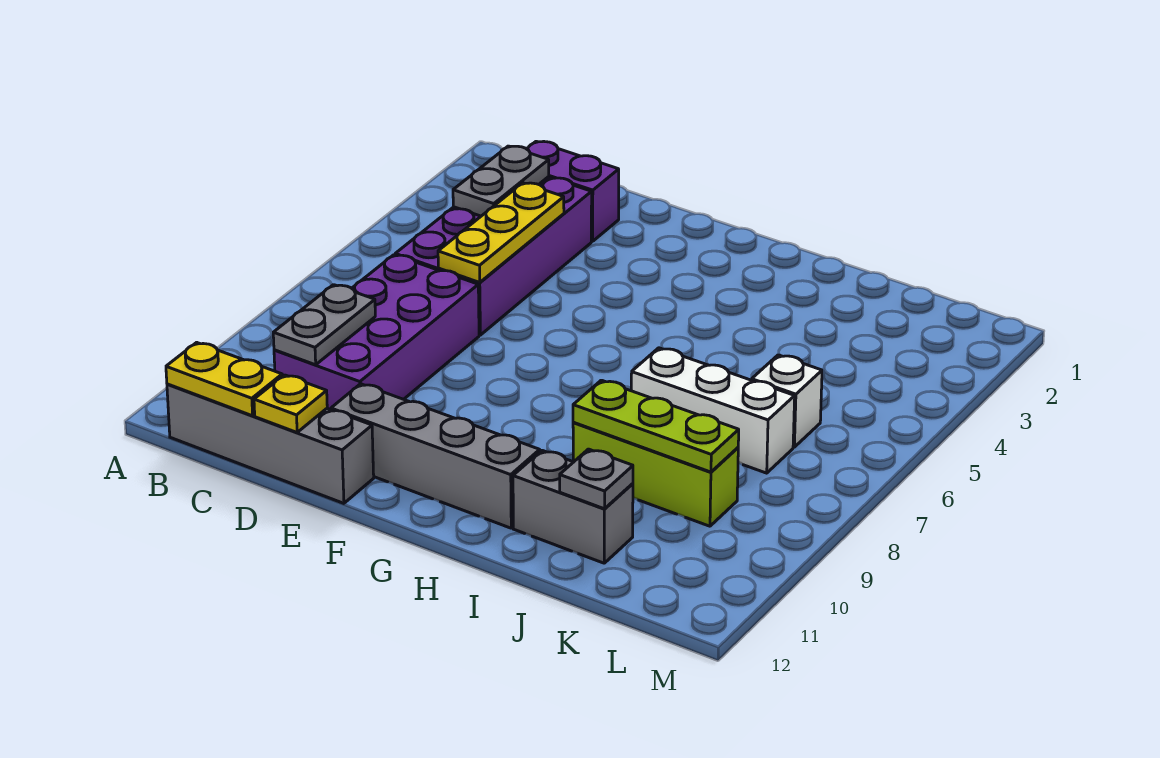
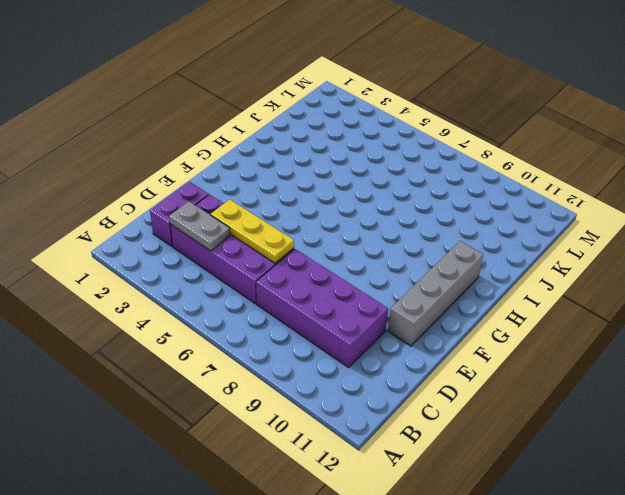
none -> grey 1x4 brick [167,384,374,503]
none -> white 1x3 brick [631,348,795,473]
none -> lime 1x3 brick [573,422,738,526]

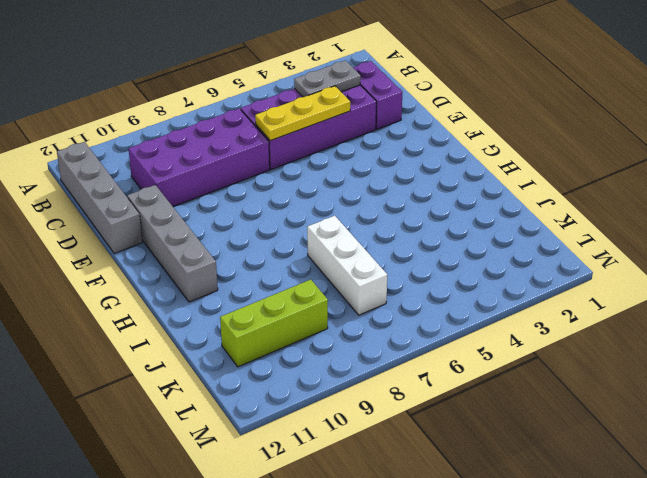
lime 1x3 brick [220,280,328,367] -> lime 1x3 brick turned to [573,422,738,526]
none -> grey 1x2 brick [513,450,633,563]
none -> white 1x1 brick [752,355,822,447]
none -> yellow 1x2 plate [166,342,282,416]

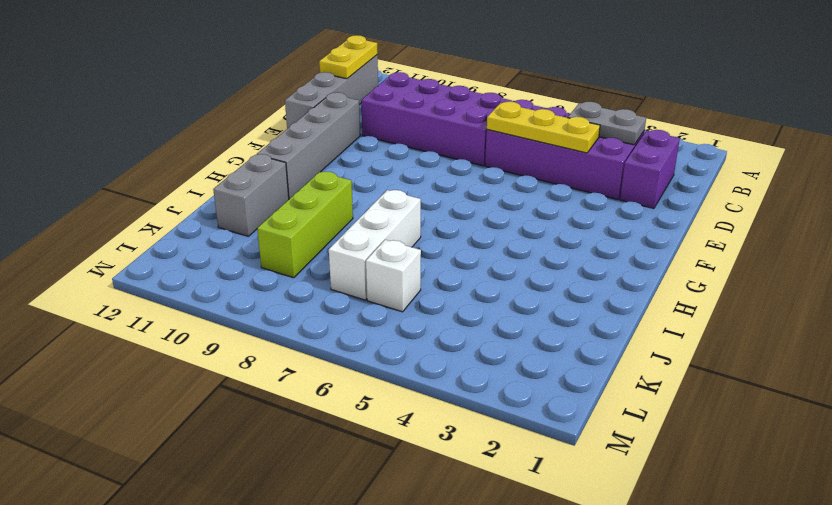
none -> grey 1x2 plate [273,285,375,365]
none -> yellow 1x1 plate [254,375,327,432]
none -> lime 1x3 plate [573,380,739,472]

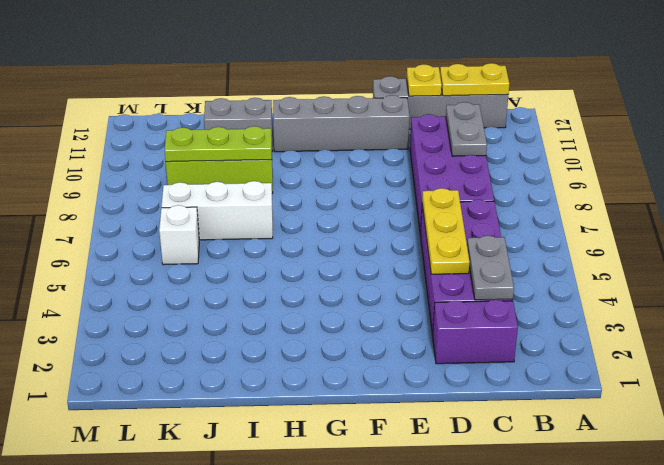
none -> grey 1x1 plate [560,449,633,509]

